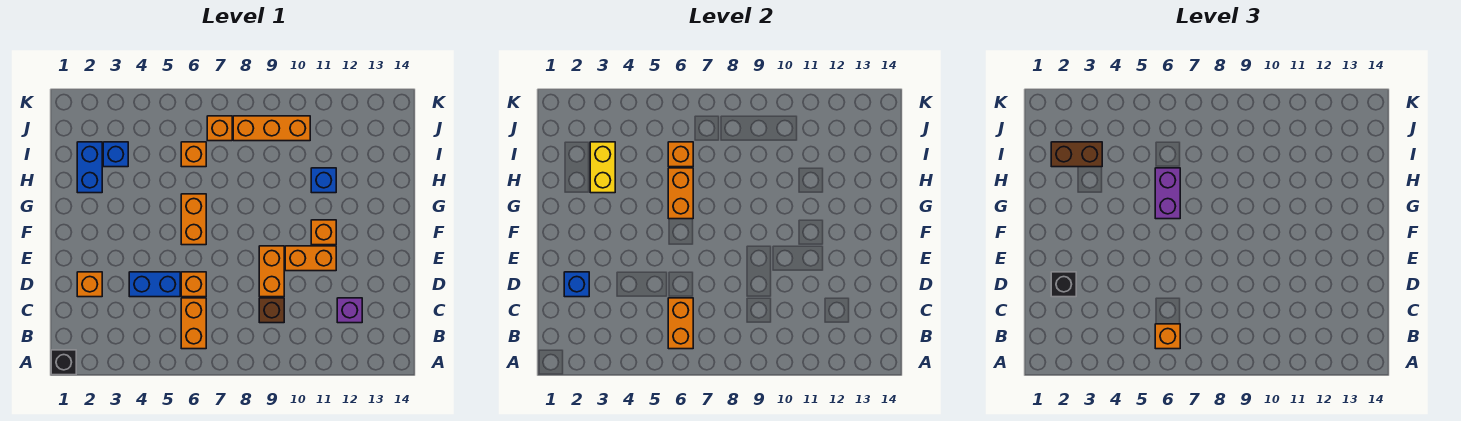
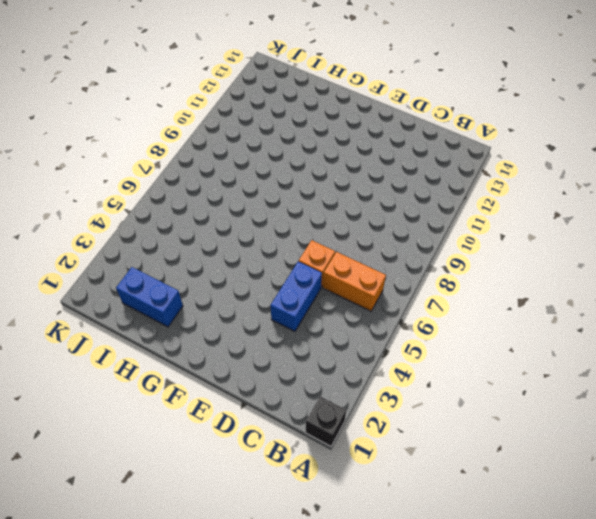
none -> brown 1x1 brick [259,298,284,323]
none -> purple 1x1 brick [337,298,362,323]
none -> orange 1x1 brick [77,272,102,297]

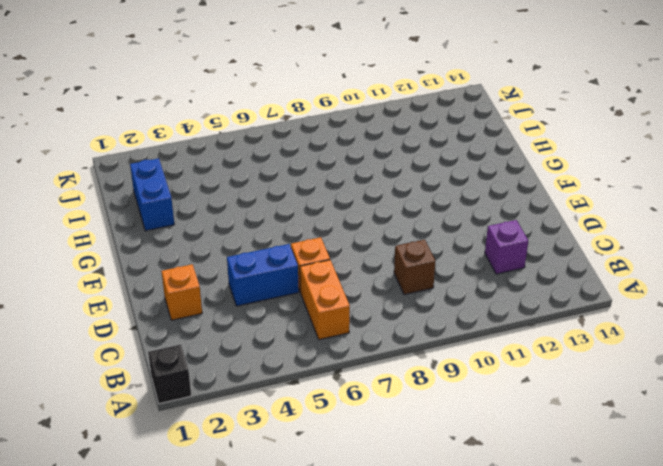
none -> orange 1x2 brick [259,246,284,297]
none -> orange 1x2 brick [285,246,336,271]
none -> orange 1x2 brick [181,194,206,245]

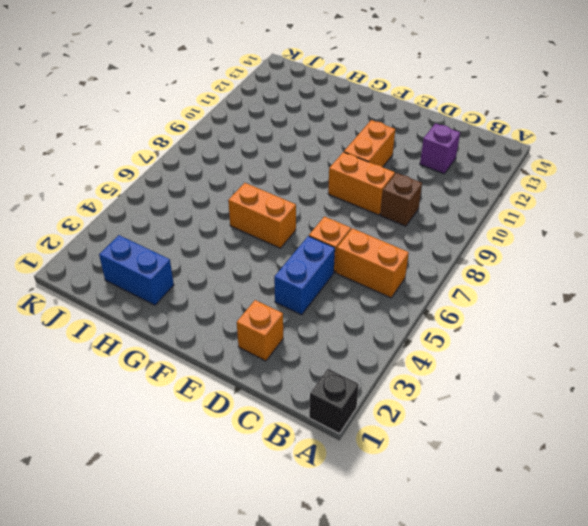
none -> orange 1x1 brick [311,220,336,245]
none -> blue 1x1 brick [311,168,336,193]
none -> blue 1x1 brick [103,142,128,167]

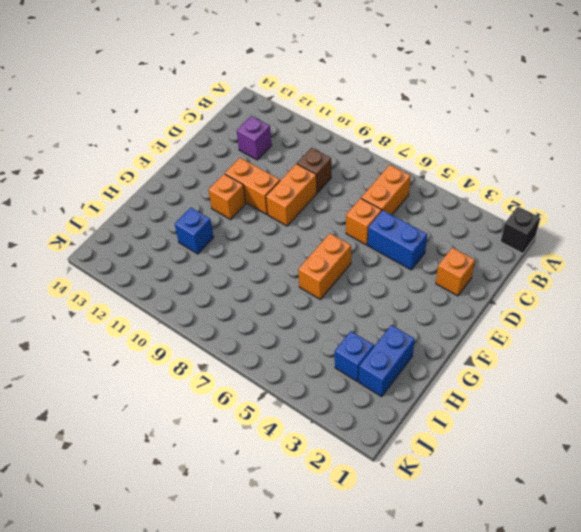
none -> orange 1x1 brick [181,142,206,167]
none -> orange 1x1 brick [207,116,232,141]
none -> orange 1x3 brick [233,116,310,141]

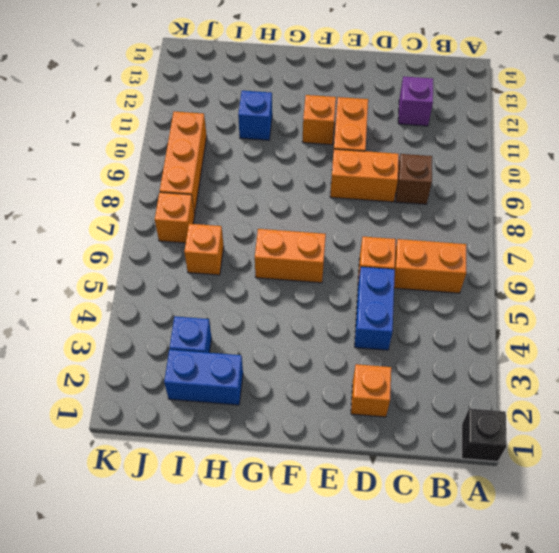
none -> orange 1x2 brick [668,298,693,349]
none -> blue 1x1 brick [564,272,589,297]
none -> orange 1x2 brick [668,168,693,219]

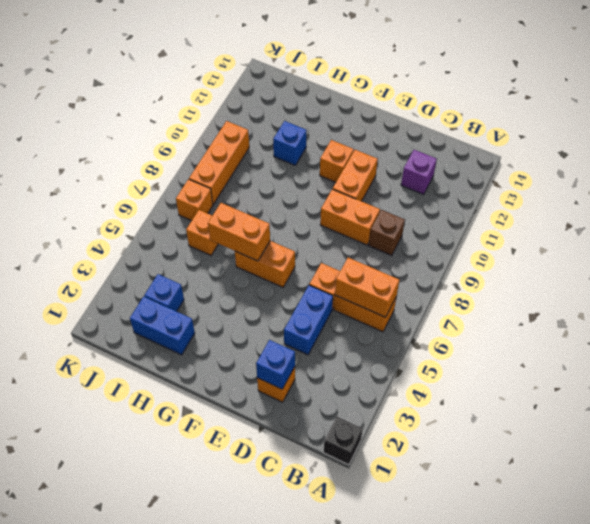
none -> yellow 1x2 brick [590,142,615,193]
none -> orange 1x1 brick [668,142,693,167]
none -> orange 1x1 brick [1155,324,1180,349]

